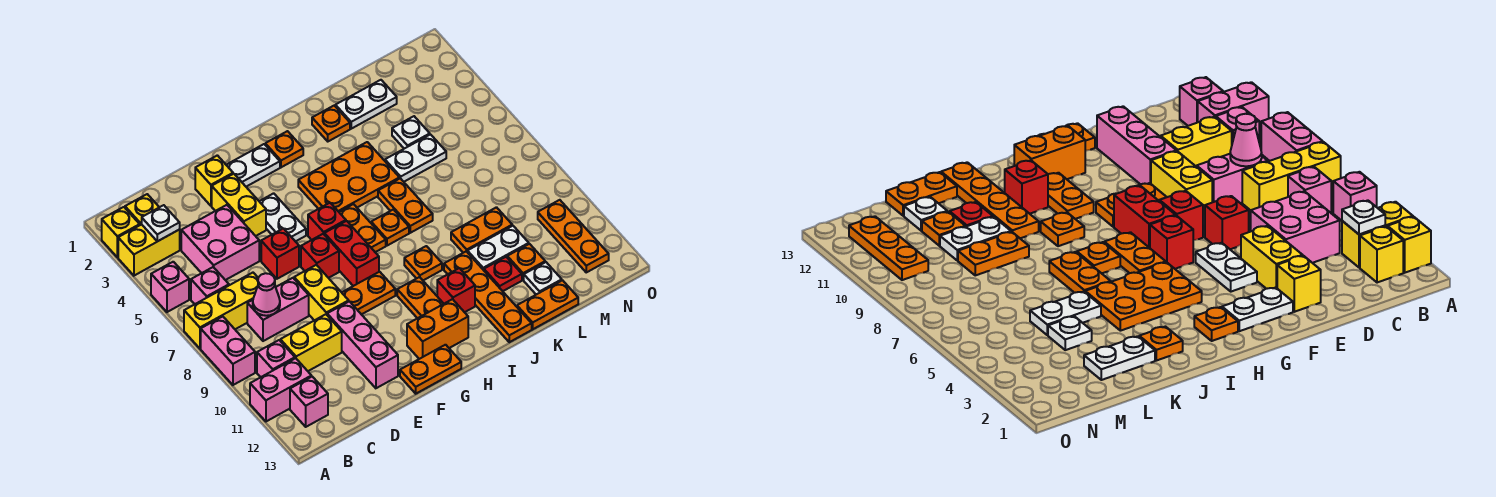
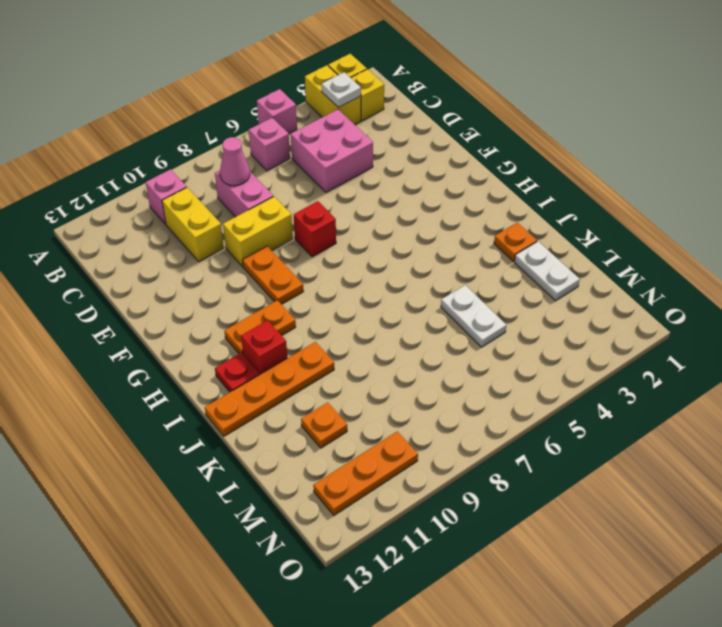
red 1x1 plate [215,353,260,392] -> red 1x1 plate moved to [484,257,522,291]
none -> yellow 1x3 brick [184,273,258,349]
none -> pink 1x2 brick [201,316,255,385]
none -> pink 1x2 brick [250,358,311,421]
none -> pink 1x1 brick [290,377,328,427]

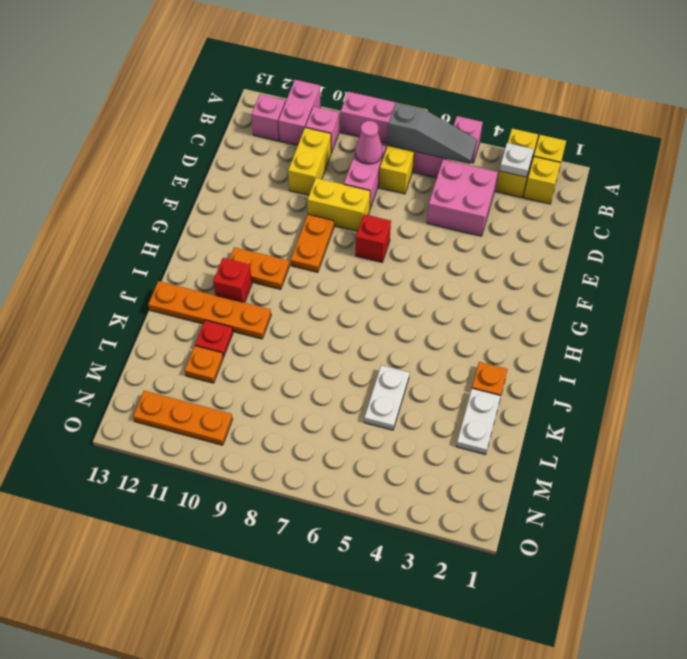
grey 1x3 slope [388,103,477,164] -> none
none -> yellow 1x1 brick [195,155,233,206]
none -> yellow 1x2 brick [212,174,266,236]
none -> red 1x1 brick [261,228,299,279]
none -> pink 1x3 brick [327,301,398,388]

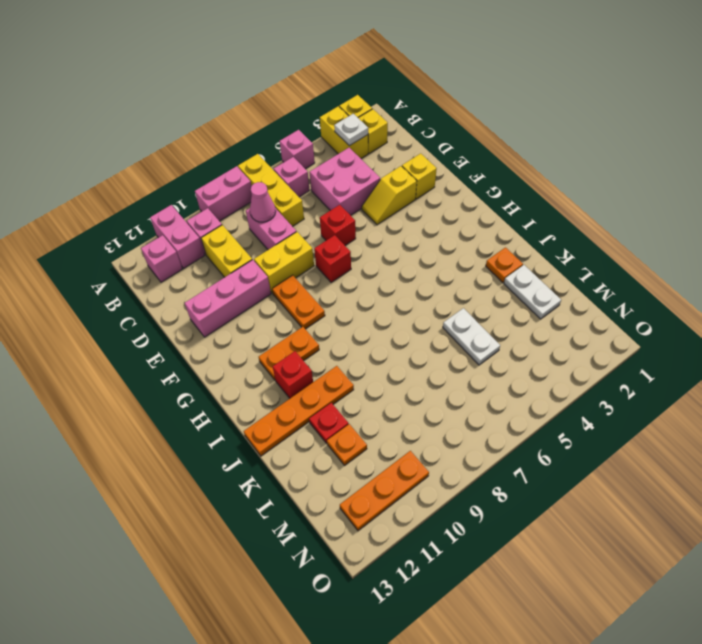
yellow 1x2 slope [362,166,417,225] -> yellow 1x2 brick [212,174,266,236]
none -> white 1x2 plate [227,144,280,187]
none -> white 1x2 plate [259,193,306,242]
none -> orange 1x2 plate [400,345,461,394]
none -> red 1x1 brick [308,203,346,240]

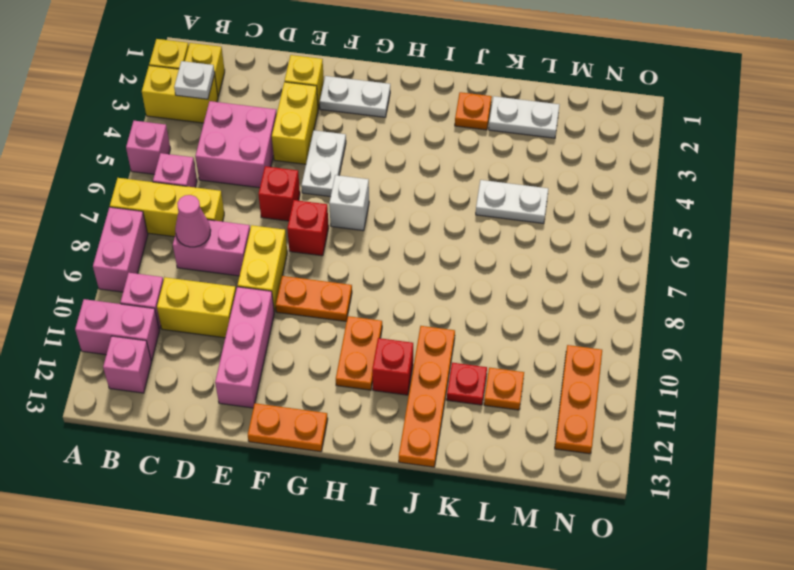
white 1x1 brick [329,175,369,231] -> red 1x1 brick [308,203,346,240]
none -> red 1x2 brick [324,221,379,286]
none -> orange 1x2 brick [407,299,468,359]
none -> orange 1x1 plate [265,131,303,167]
none -> orange 2x3 plate [298,142,400,212]

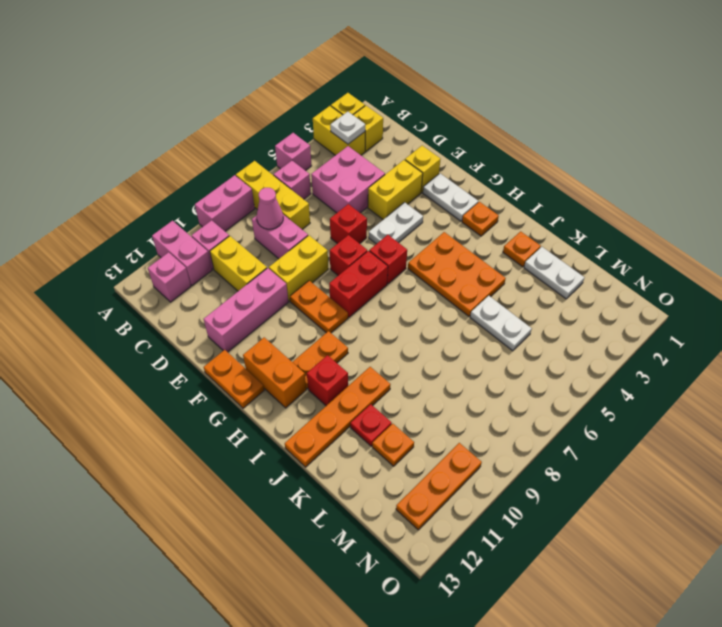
none -> orange 1x2 plate [339,204,386,252]
none -> orange 1x1 plate [371,210,409,246]
none -> orange 1x1 plate [404,246,442,280]
none -> orange 1x2 plate [378,178,433,233]

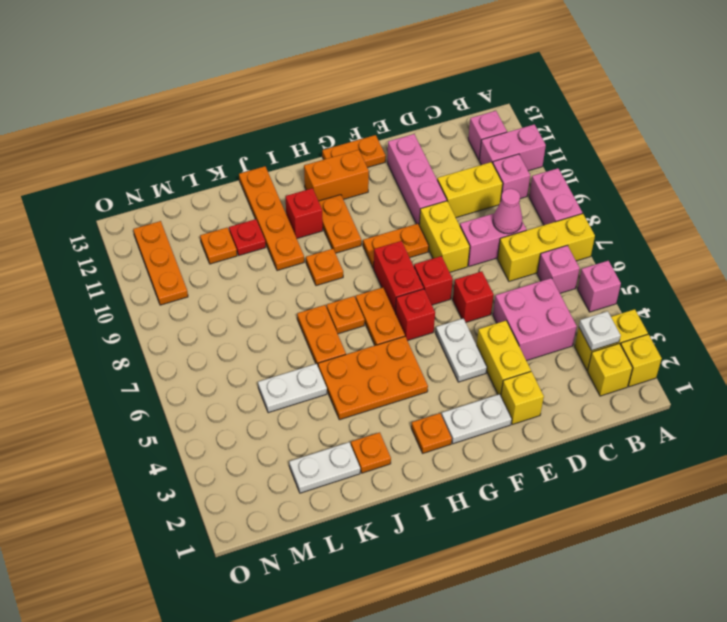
none -> orange 1x2 plate [451,207,512,253]
none -> white 1x2 plate [467,226,529,270]
none -> orange 1x2 plate [517,280,578,329]
none -> white 1x1 plate [392,116,430,149]

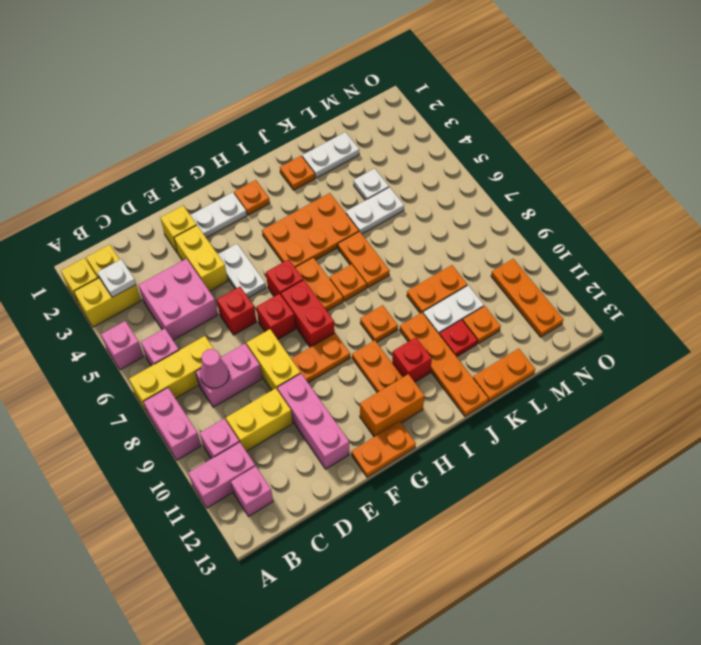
none -> white 1x1 plate [524,262,562,295]

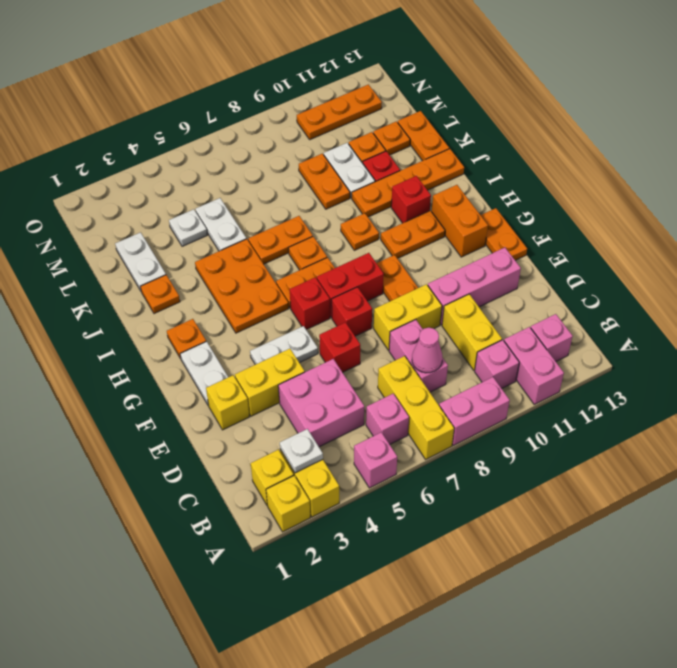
orange 1x1 plate [373,121,410,155] -> white 1x1 plate [524,262,562,295]

